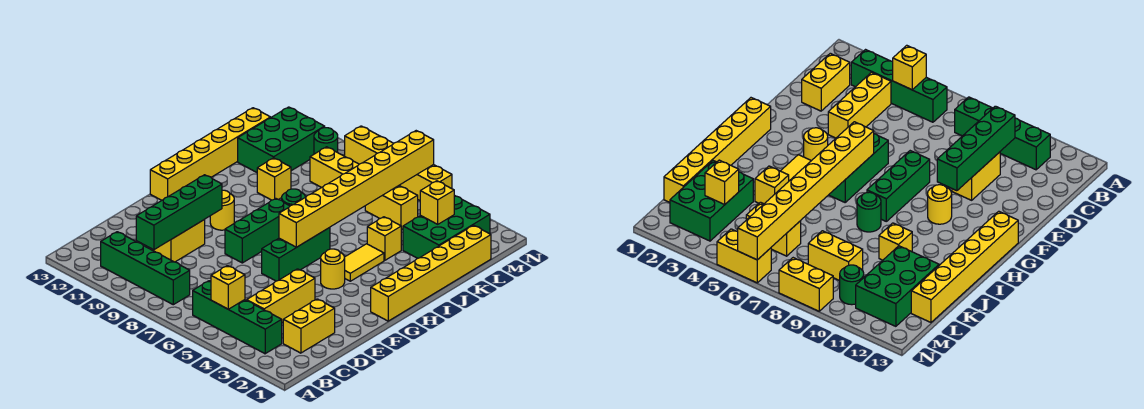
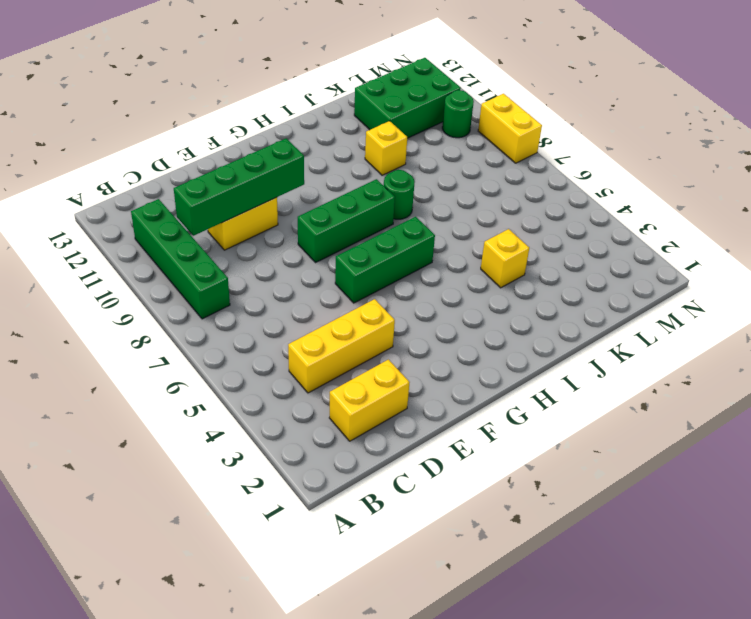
none -> green 1x4 brick [193,281,282,354]
none -> yellow 1x6 brick [371,225,491,321]
none -> yellow 1x1 round brick [321,249,345,289]

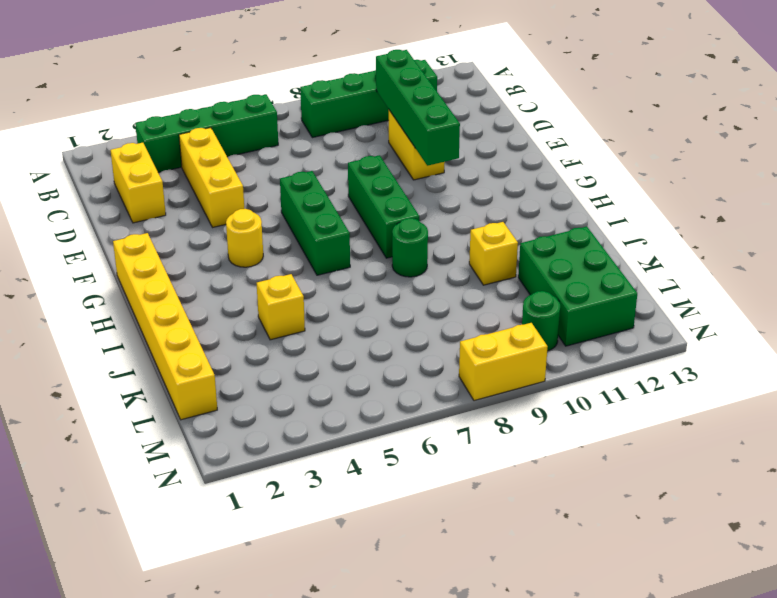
none -> yellow 1x1 round brick [210,190,234,230]
none -> yellow 1x6 brick [150,108,271,200]
none -> yellow 1x2 tile [344,244,384,281]

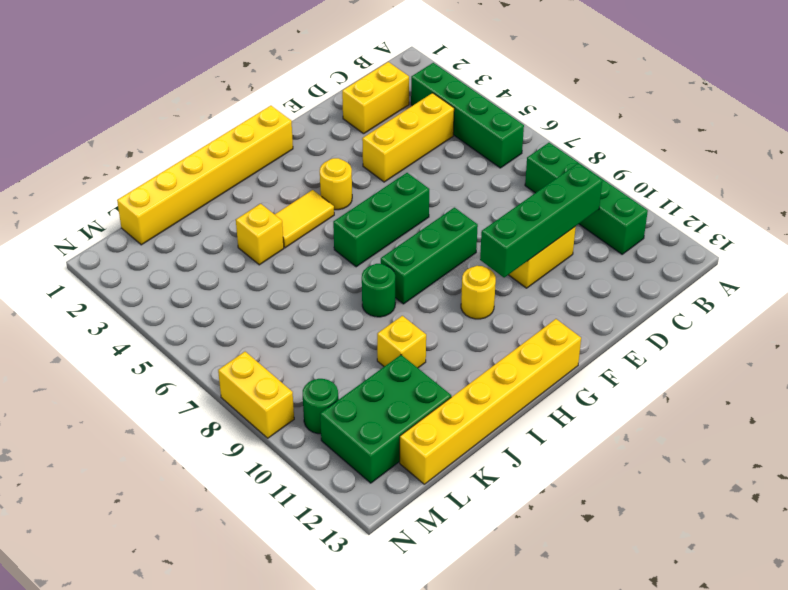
none -> green 2x3 brick [403,195,490,258]
none -> yellow 1x2 brick [365,186,418,230]
none -> yellow 1x2 brick [310,147,359,187]

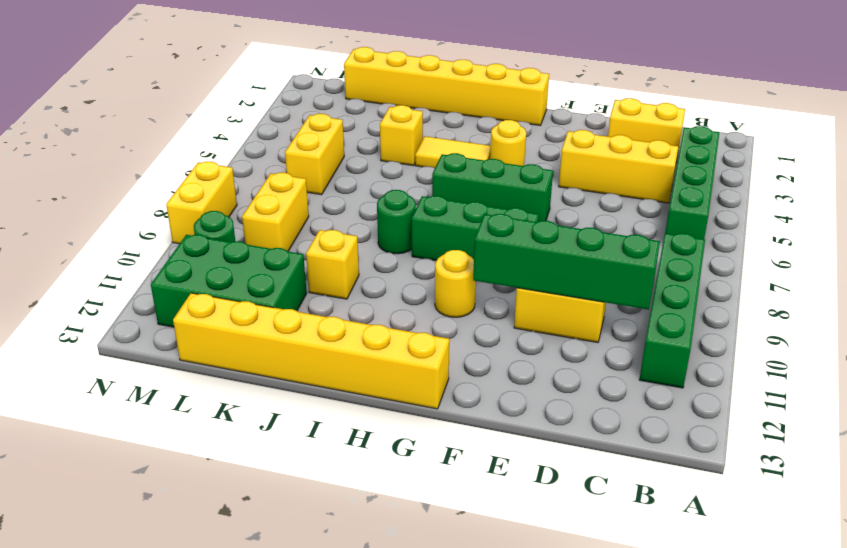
none -> green 2x3 brick [403,195,490,258]
none -> yellow 1x2 brick [400,165,452,200]
none -> yellow 1x1 brick [211,266,245,309]

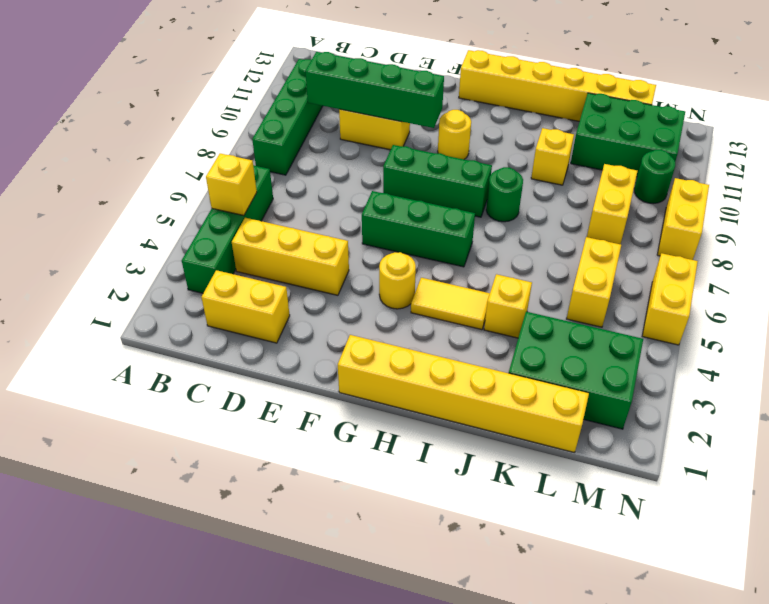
none -> yellow 1x8 brick [279,131,434,247]
none -> yellow 1x1 brick [420,181,454,224]

